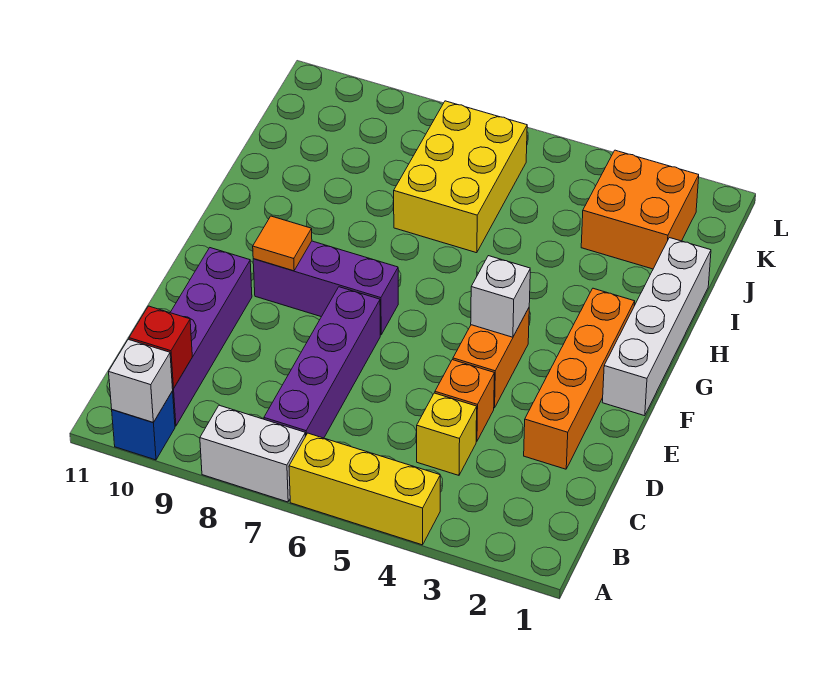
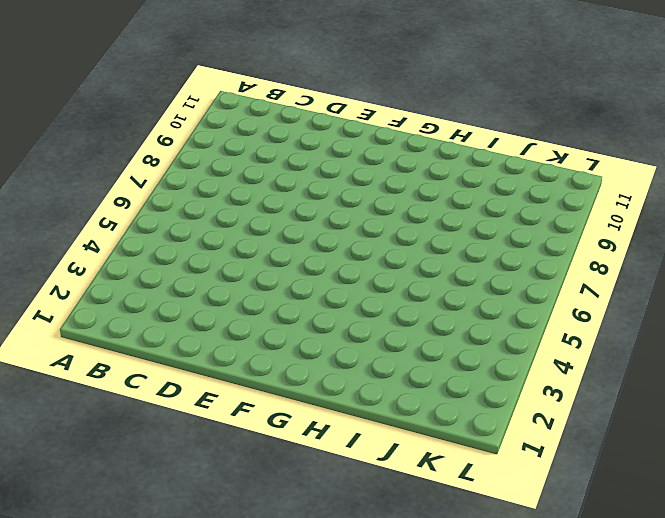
none -> yellow 1x3 brick [289,433,440,545]
none -> white 1x2 brick [200,405,305,502]
none -> blue 1x1 brick [112,391,175,460]

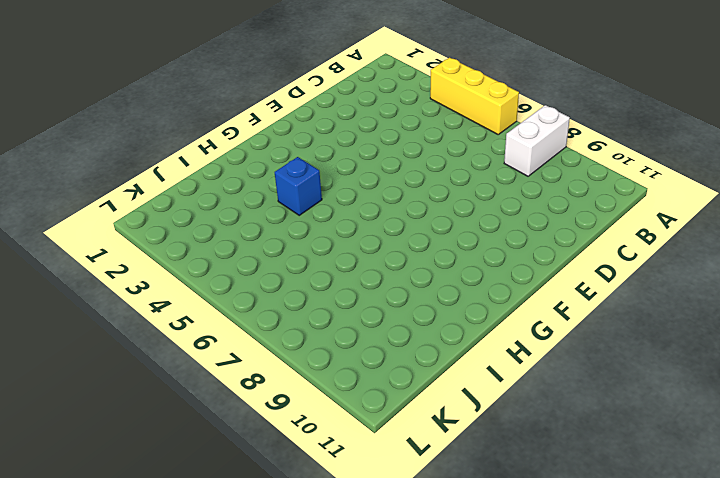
white 1x2 brick [504,105,570,176] -> white 1x2 brick turned to [200,405,305,502]
blue 1x1 brick [275,157,322,215] -> blue 1x1 brick moved to [112,391,175,460]
none -> purple 1x4 brick [264,287,380,438]
none -> purple 1x4 brick [170,248,252,426]
none -> yellow 1x1 brick [417,393,477,475]

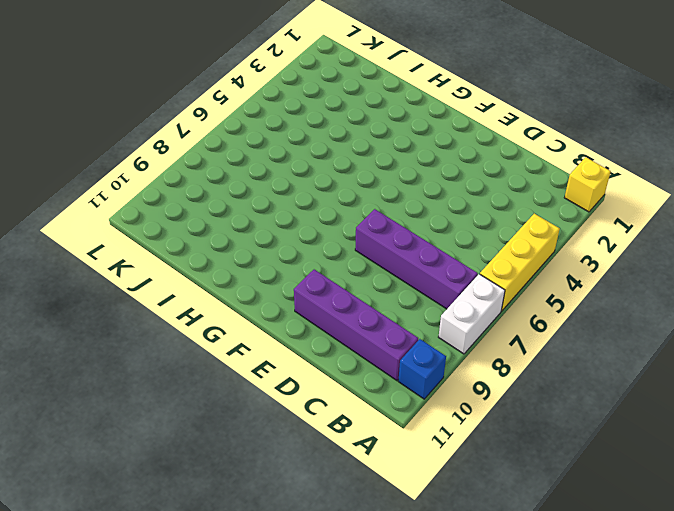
yellow 1x1 brick [564,157,611,212] -> yellow 1x1 brick moved to [417,393,477,475]
none -> orange 1x4 brick [524,288,635,469]
none -> orange 1x1 brick [435,360,494,442]
none -> orange 1x2 brick [453,308,529,408]

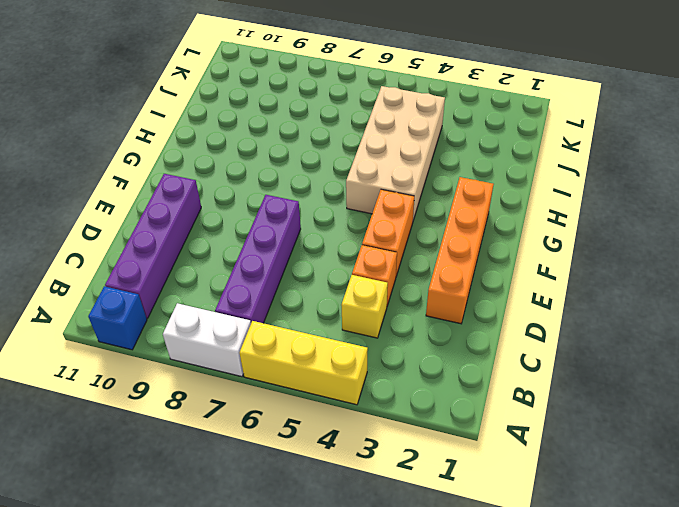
tan 2x4 brick [346,86,445,220] -> none
none -> white 1x4 brick [602,238,711,416]
none -> purple 1x3 brick [253,241,398,335]
none -> yellow 2x3 brick [394,101,527,253]

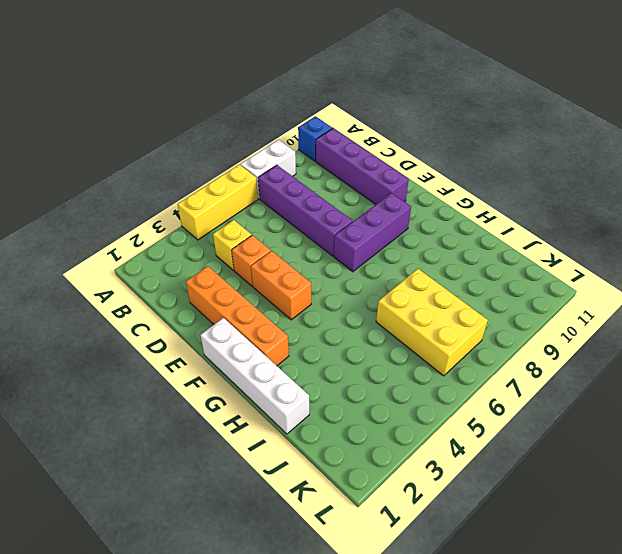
none -> orange 2x2 brick [581,150,699,269]
none -> white 1x1 brick [109,339,173,422]
none -> red 1x1 brick [129,306,192,389]

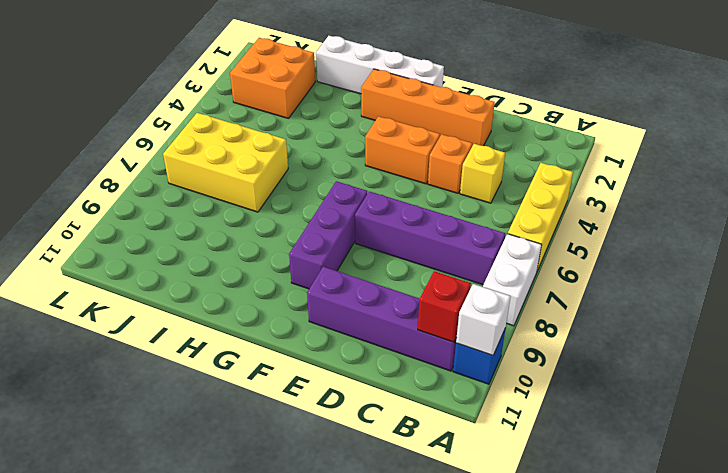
none -> white 1x1 brick [471,256,530,337]
none -> orange 1x1 tile [253,216,312,271]

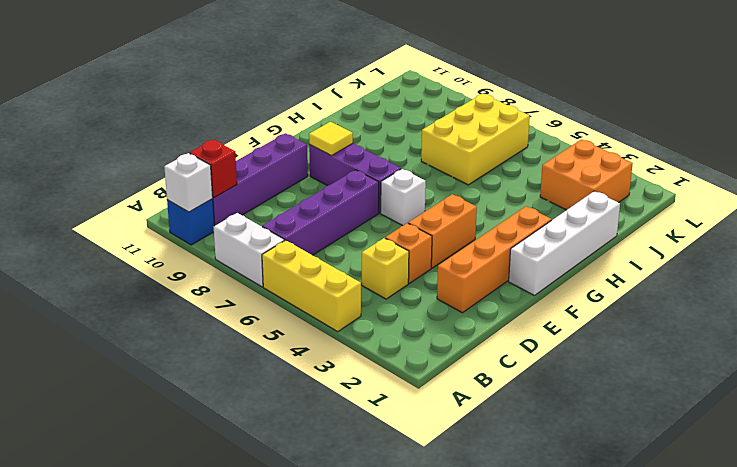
white 1x1 brick [381,169,426,226] -> white 1x1 brick moved to [471,256,530,337]
yellow 1x1 tile [309,122,353,156] -> orange 1x1 tile [253,216,312,271]

